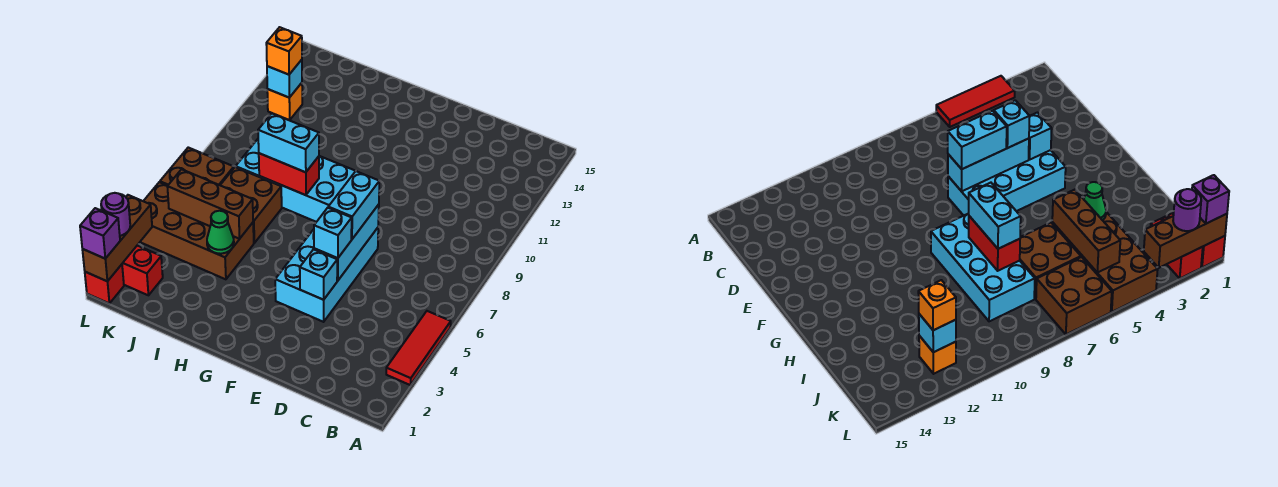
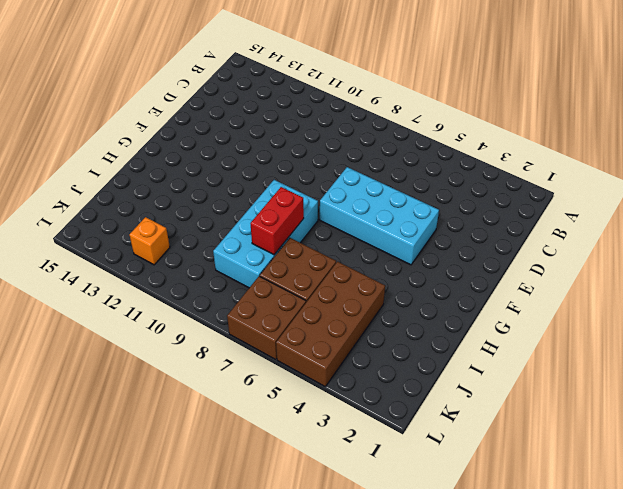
none -> red 1x3 tile [386,311,451,385]
none -> red 1x2 brick [122,246,163,295]
none -> red 1x1 brick [85,264,124,303]

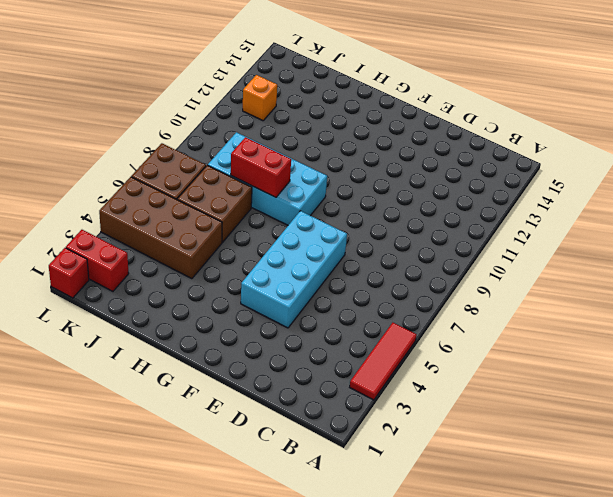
none -> cyan 1x1 brick [300,249,337,300]
none -> cyan 1x3 brick [314,204,379,281]
none -> green 1x1 cone [207,211,234,254]

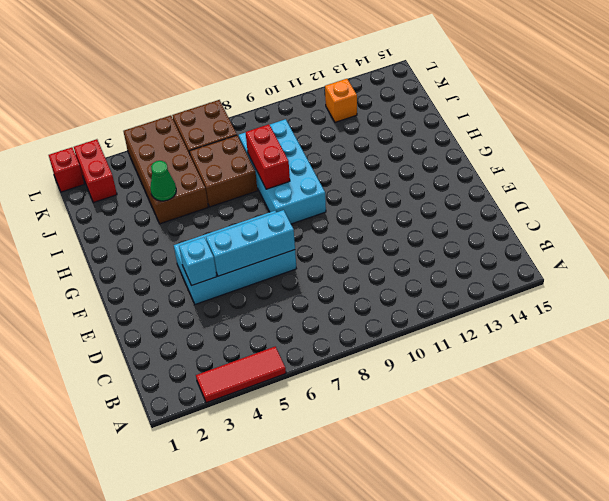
none -> brown 1x3 brick [167,169,253,239]
none -> cyan 1x1 brick [267,60,302,98]
none -> brown 1x3 brick [82,195,152,281]

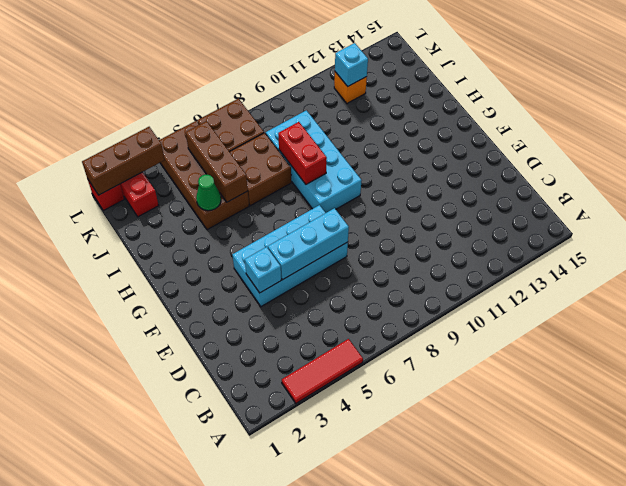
none -> cyan 1x1 brick [314,208,352,258]
none -> cyan 1x2 brick [328,171,379,239]
none -> cyan 1x2 brick [258,113,319,172]

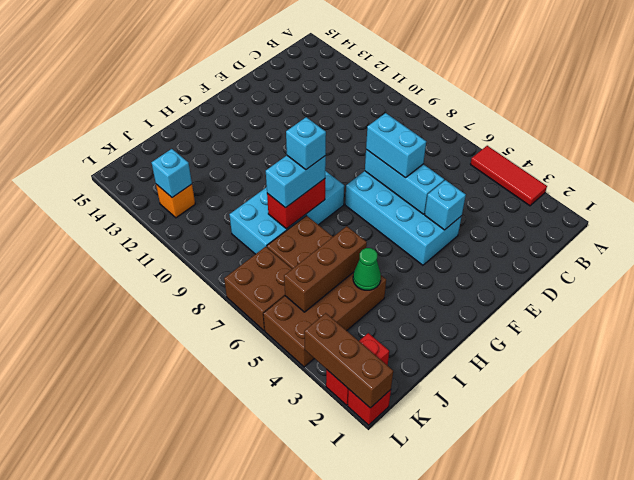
cyan 1x1 brick [286,117,326,170] -> cyan 1x1 brick moved to [314,208,352,258]
none -> orange 1x1 brick [266,27,302,75]
none -> purple 1x1 brick [80,208,120,259]
none -> purple 1x1 round brick [101,193,130,236]

